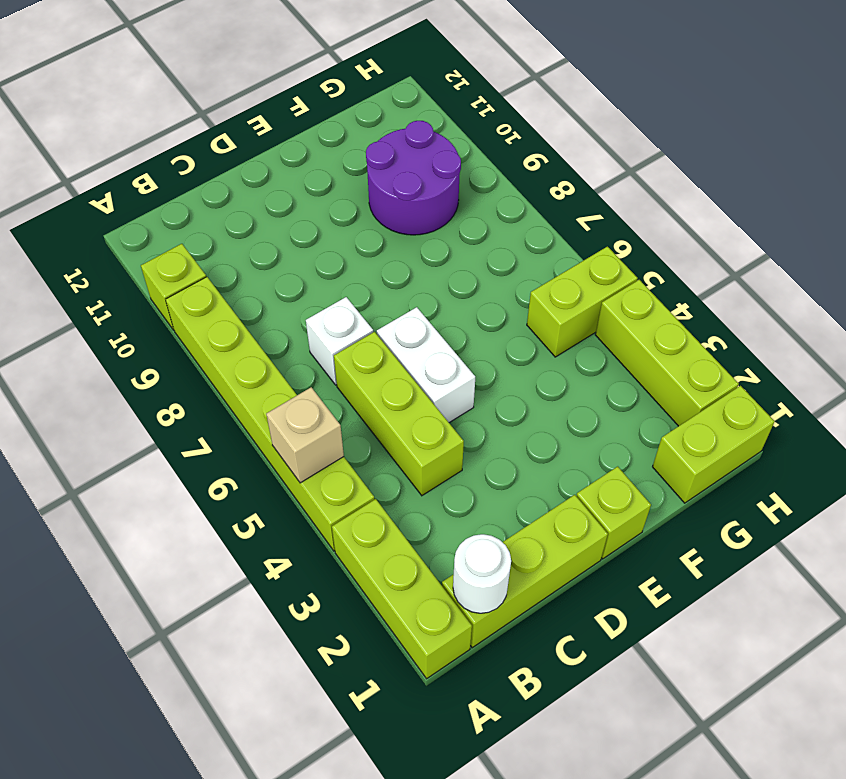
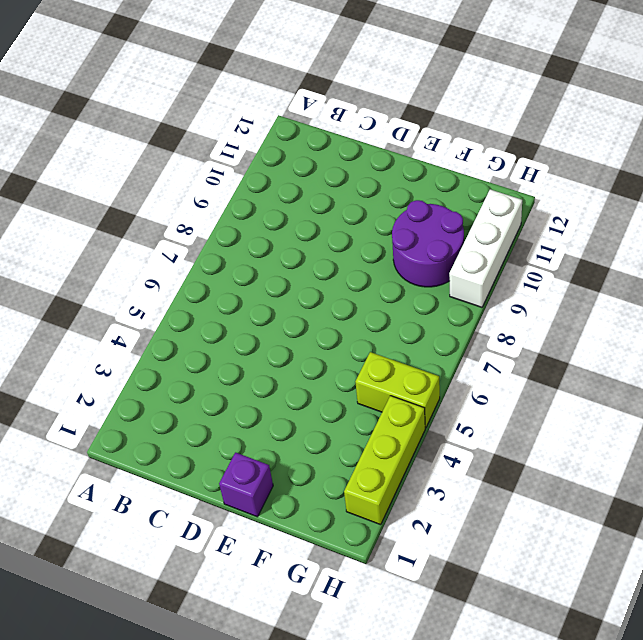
purple 1x1 brick [219,453,273,517] -> lime 1x1 brick [576,466,651,559]
white 1x3 brick [449,190,522,307] -> none
none -> lime 1x3 brick [332,499,472,679]
none -> lime 1x6 brick [166,277,374,551]
none -> lime 1x1 brick [141,244,206,330]

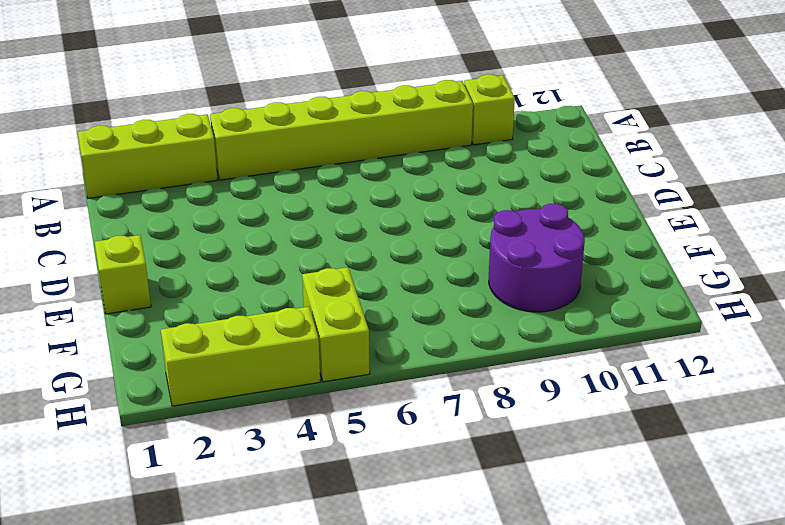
none -> lime 1x3 brick [442,495,608,648]
none -> lime 1x3 brick [334,332,464,495]
none -> white 1x1 brick [306,297,373,385]

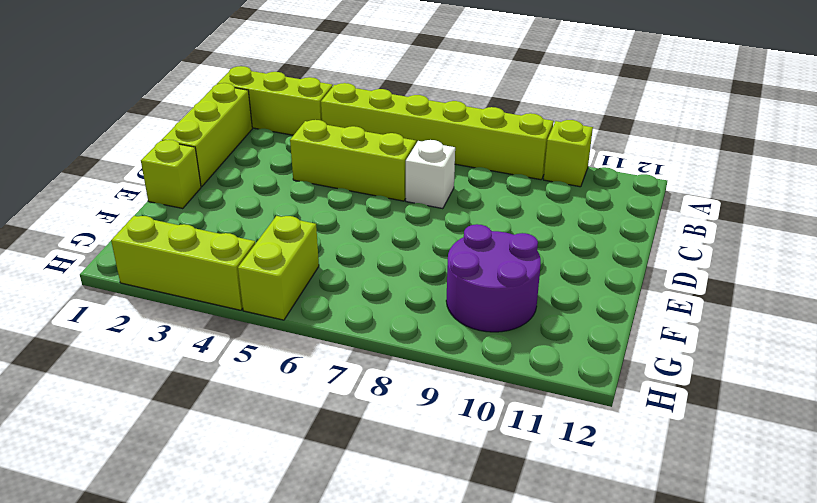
none -> white 1x2 brick [377,307,475,423]
none -> lime 1x2 brick [653,386,775,503]
none -> tan 1x1 brick [266,387,344,483]

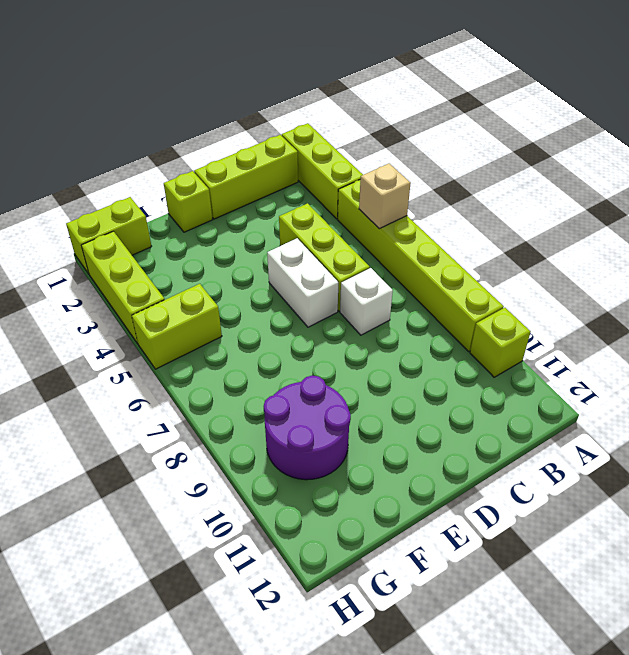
none -> white 1x1 round brick [453,534,511,613]

